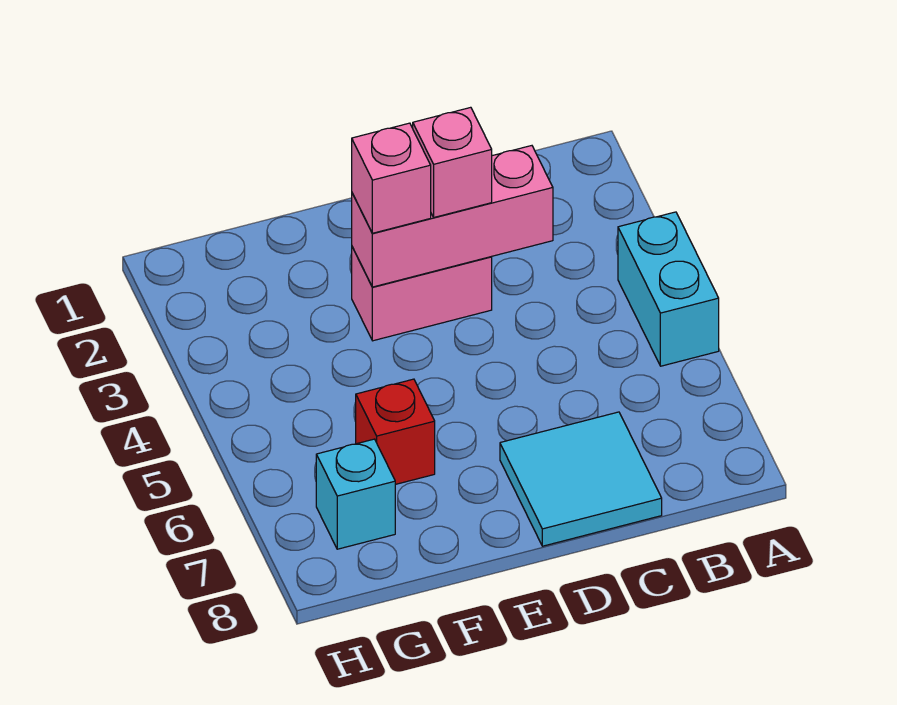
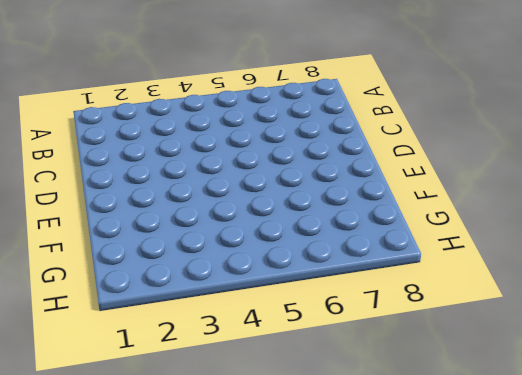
none -> cyan 1x2 brick [618,212,719,366]
none -> cyan 2x2 tile [500,412,662,546]

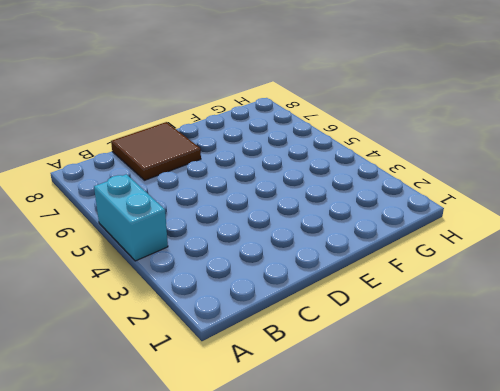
brown 2x2 tile [111,122,201,180] -> cyan 2x2 tile [500,412,662,546]
none -> pink 1x2 brick [352,247,492,341]
none -> red 1x1 brick [356,379,435,485]

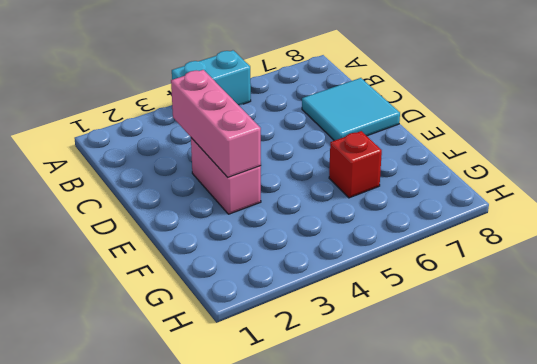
none -> cyan 1x1 brick [316,439,395,549]
none -> pink 1x1 brick [413,107,492,217]

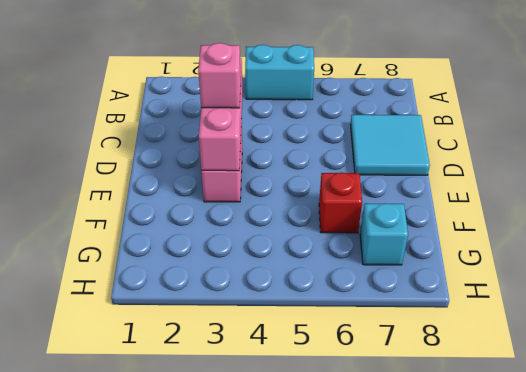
none -> pink 1x1 brick [352,123,431,233]

